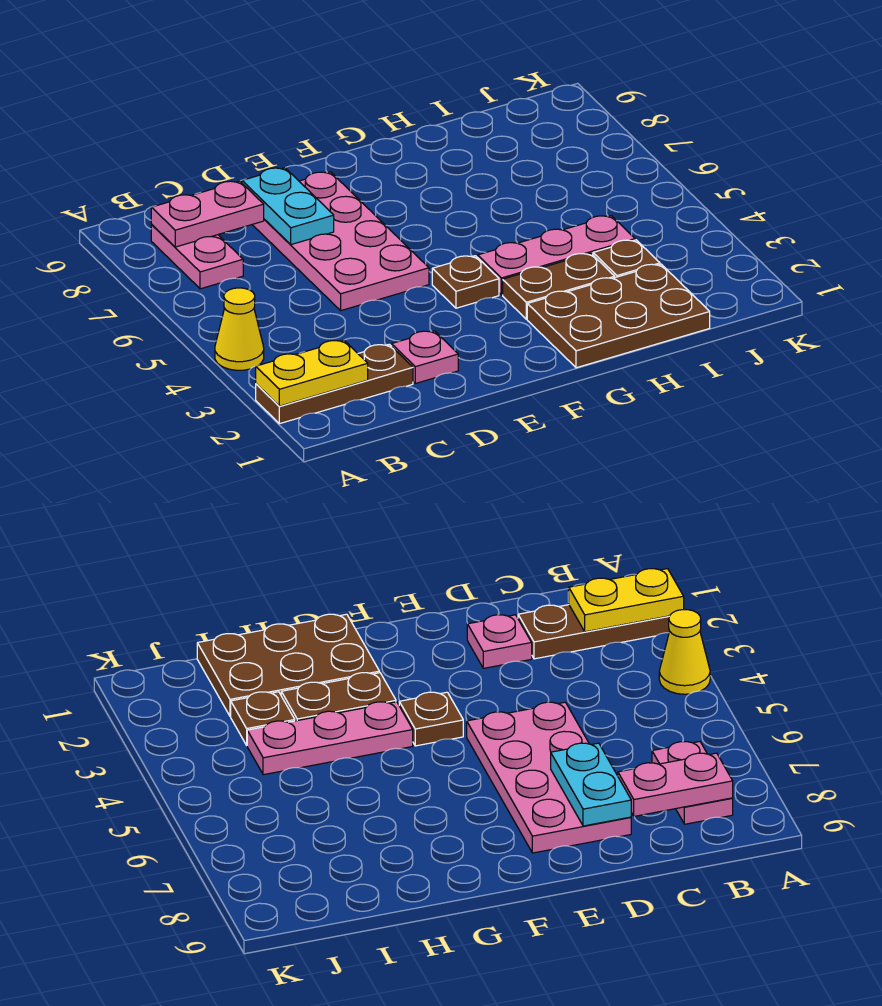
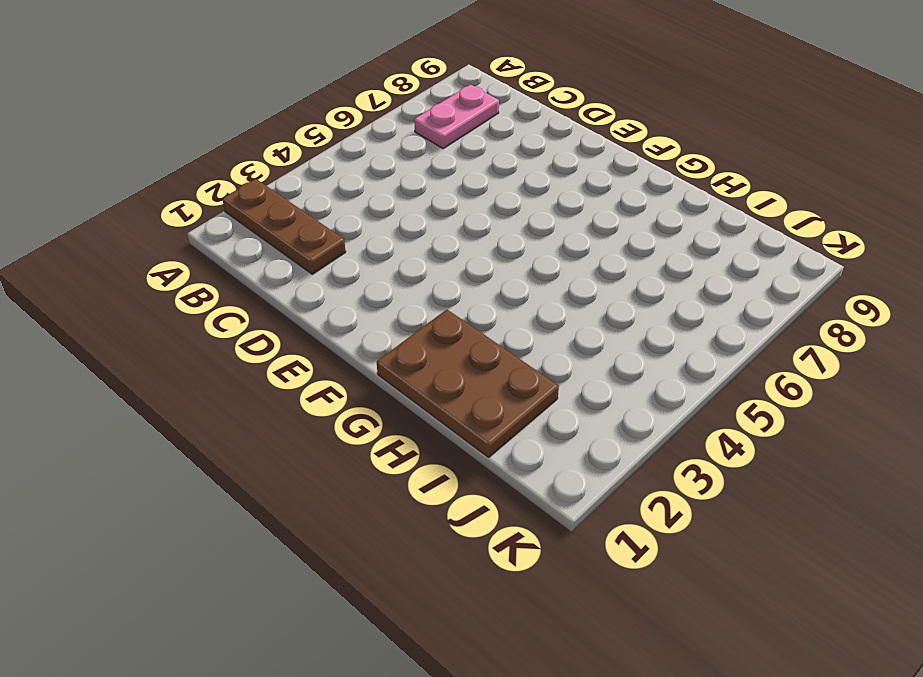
none -> yellow 1x1 cone [215,288,264,370]
none -> pink 1x1 plate [392,331,458,384]
none -> pink 2x4 plate [252,172,429,311]

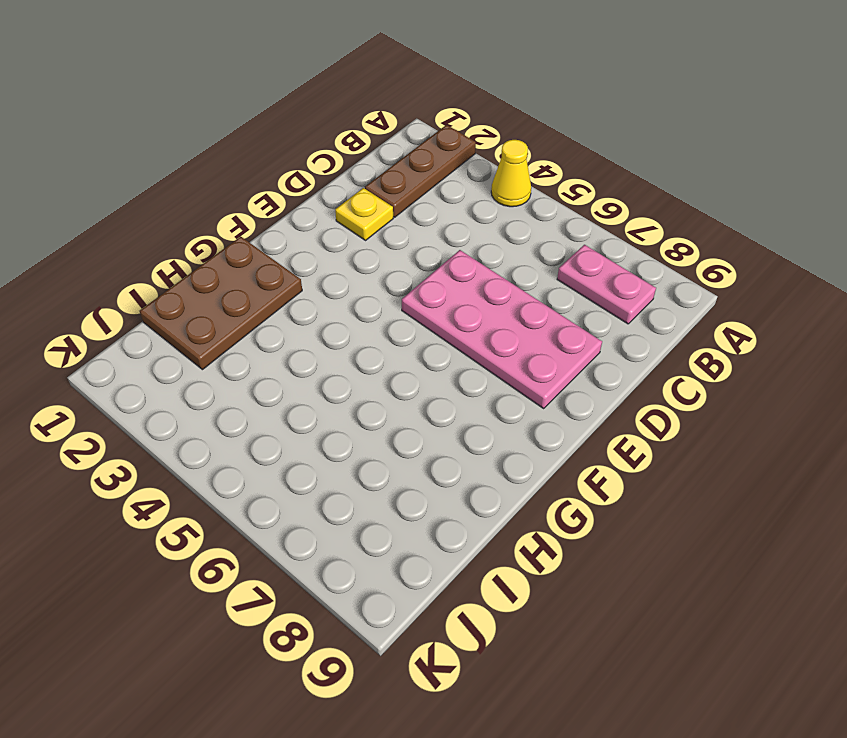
yellow 1x1 plate [335,188,393,240] -> pink 1x1 plate [392,331,458,384]
none -> brown 1x1 plate [432,256,499,308]
none -> brown 1x2 plate [503,253,615,319]
none -> pink 1x3 plate [478,216,635,295]

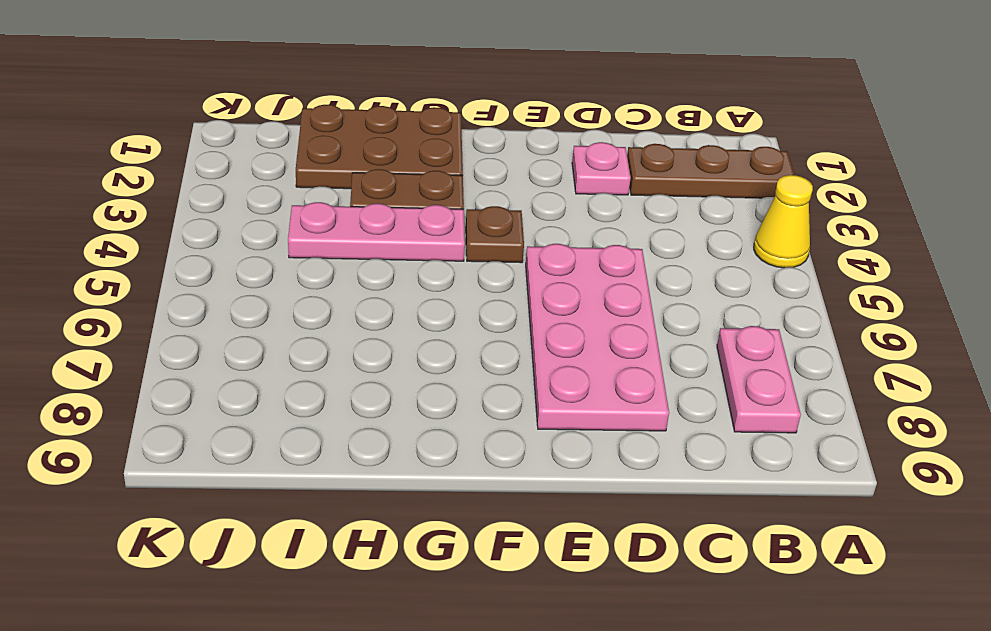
none -> brown 1x1 plate [593,240,660,278]
none -> yellow 1x2 plate [256,340,368,406]
none -> pink 1x2 plate [151,181,264,247]

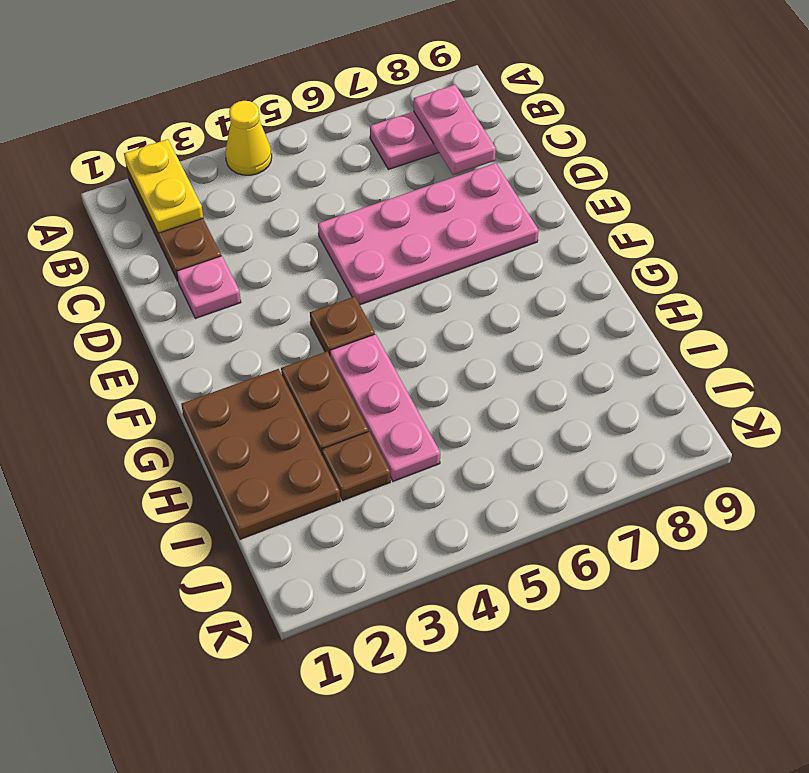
none -> cyan 1x2 plate [242,168,334,245]

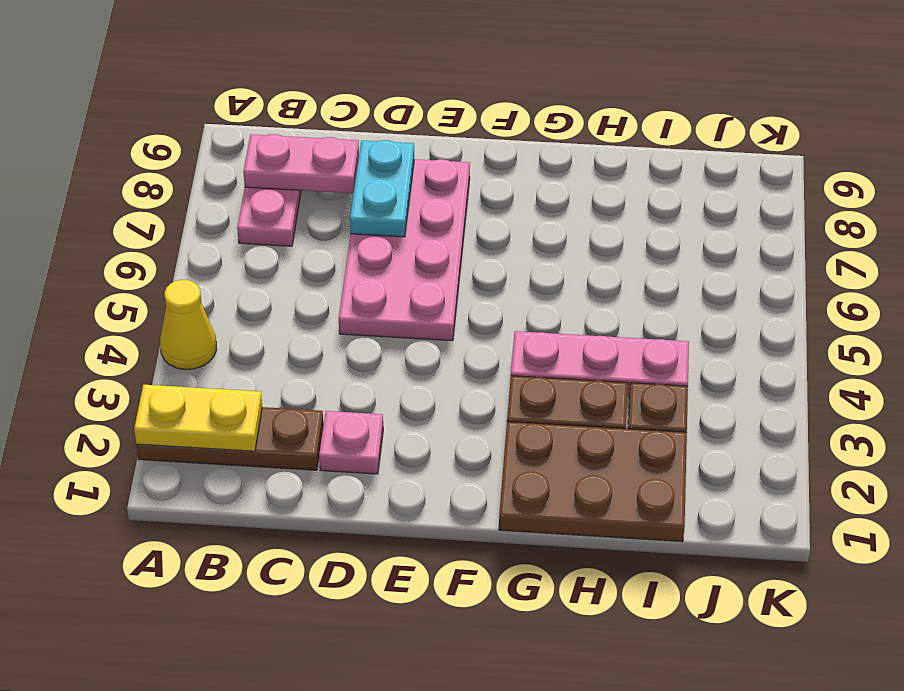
none -> brown 1x1 plate [432,256,499,308]

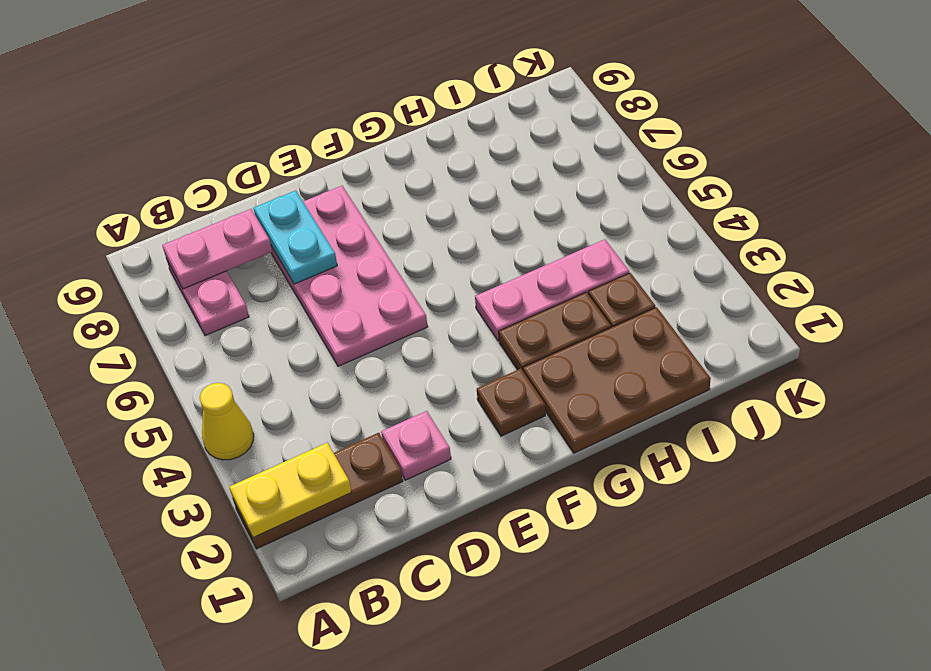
brown 1x1 plate [477,369,545,436] -> brown 1x1 plate moved to [432,256,499,308]

